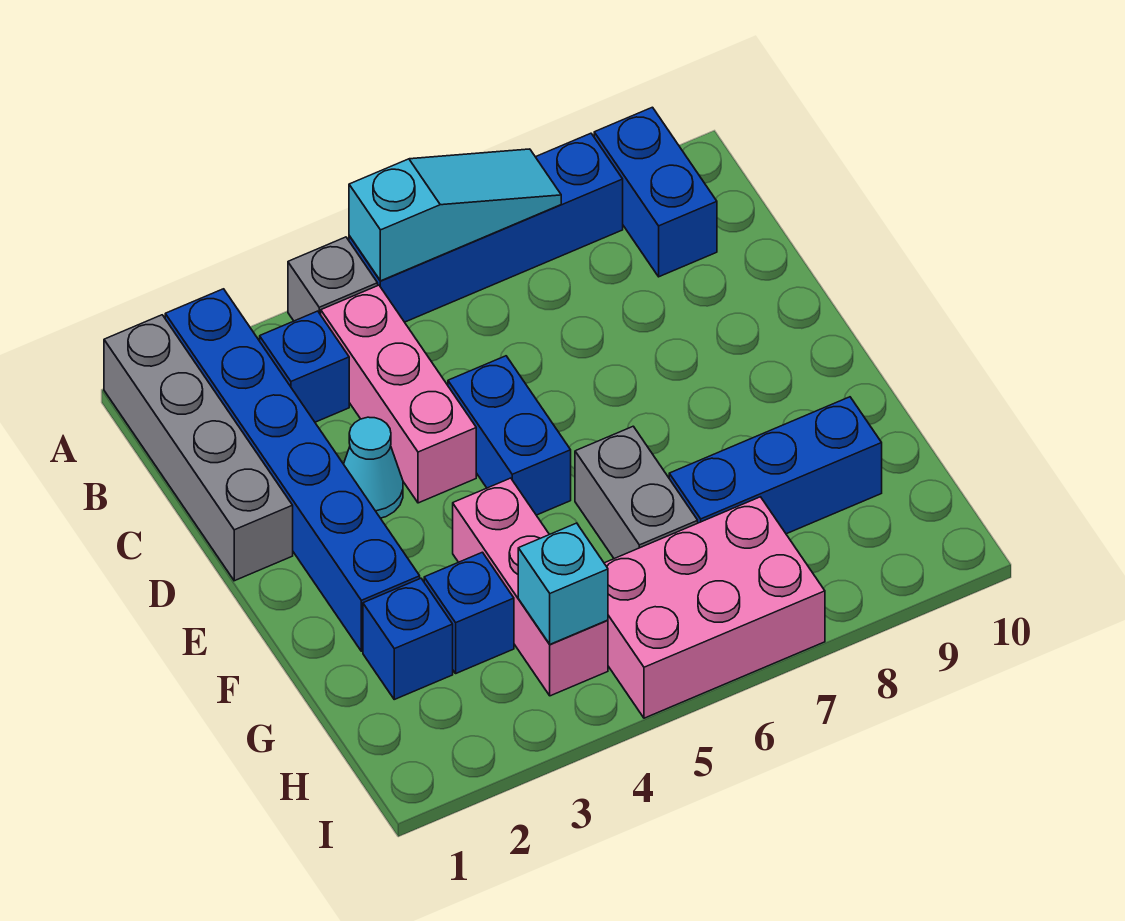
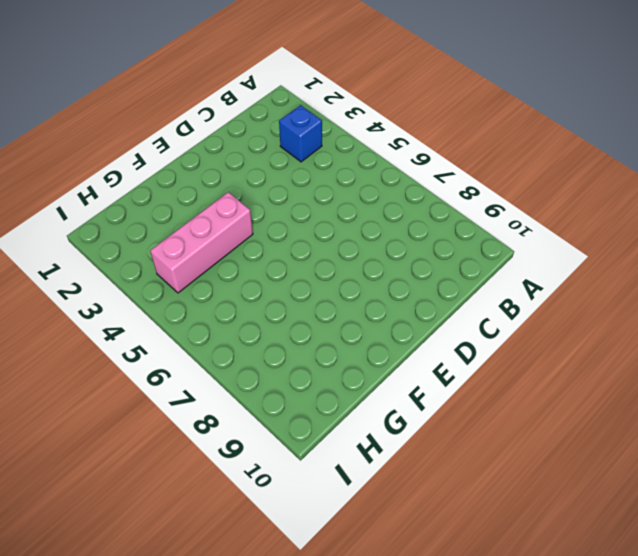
none -> grey 1x4 brick [104,315,293,581]
none -> blue 1x6 brick [165,289,420,651]
none -> grey 1x1 brick [288,237,378,321]

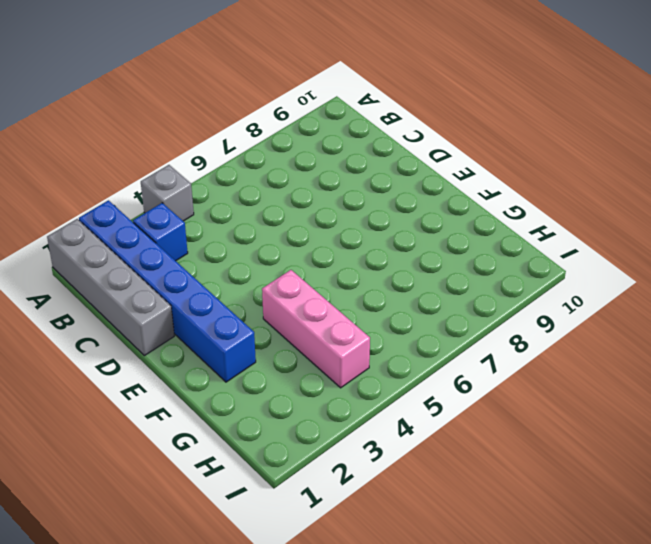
none -> blue 1x4 brick [349,133,623,322]
none -> blue 1x2 brick [594,107,717,277]
none -> pink 1x3 brick [321,285,476,503]

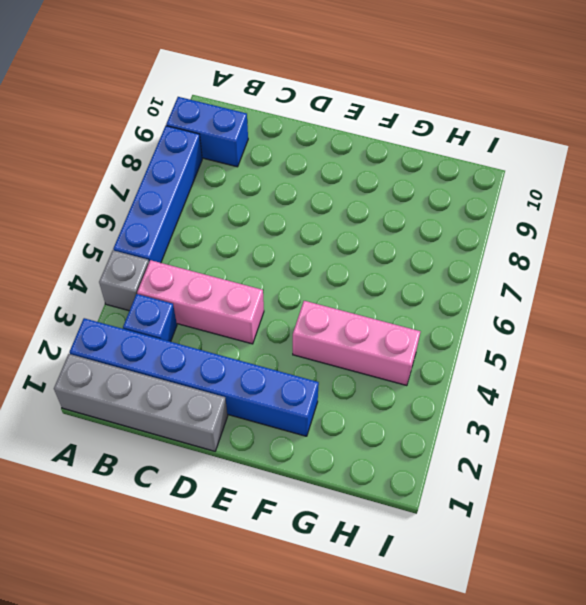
none -> cyan 1x1 cone [344,417,403,518]
none -> blue 1x2 brick [448,356,571,515]
none -> grey 1x2 brick [575,426,698,559]

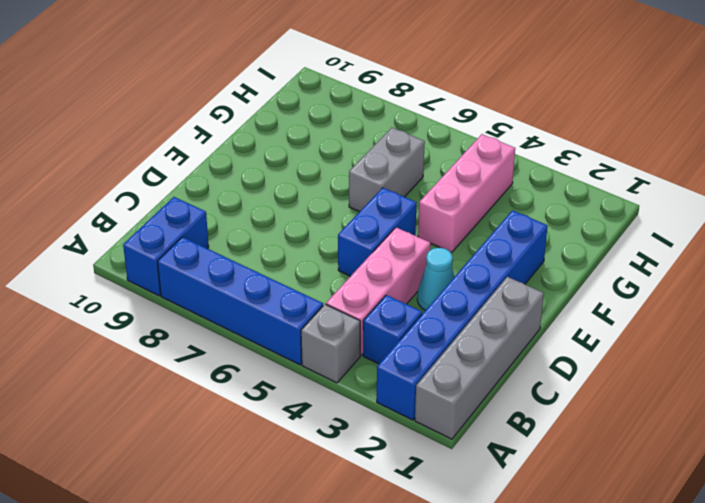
none -> blue 1x1 brick [363,578,453,699]
none -> blue 1x1 brick [424,552,514,673]
none -> blue 1x3 brick [669,397,882,534]

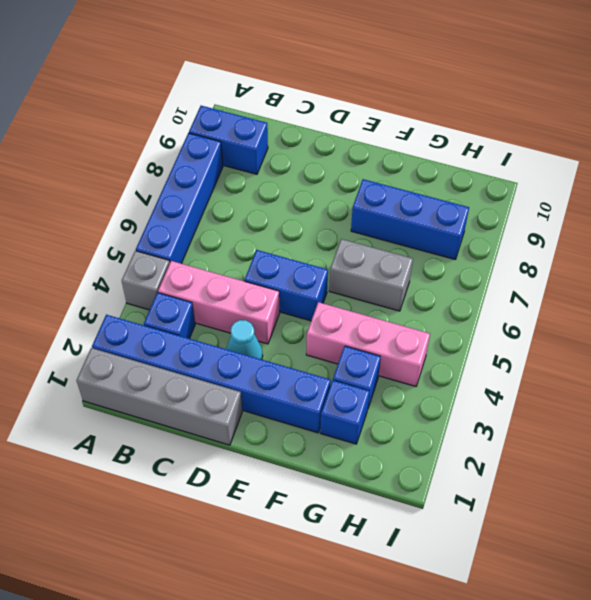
blue 1x3 brick [351,179,469,260] -> blue 1x3 brick turned to [669,397,882,534]
none -> pink 2x3 brick [604,497,825,718]
none -> cyan 1x3 slope [349,149,561,281]
none -> cyan 1x1 brick [518,523,608,644]

